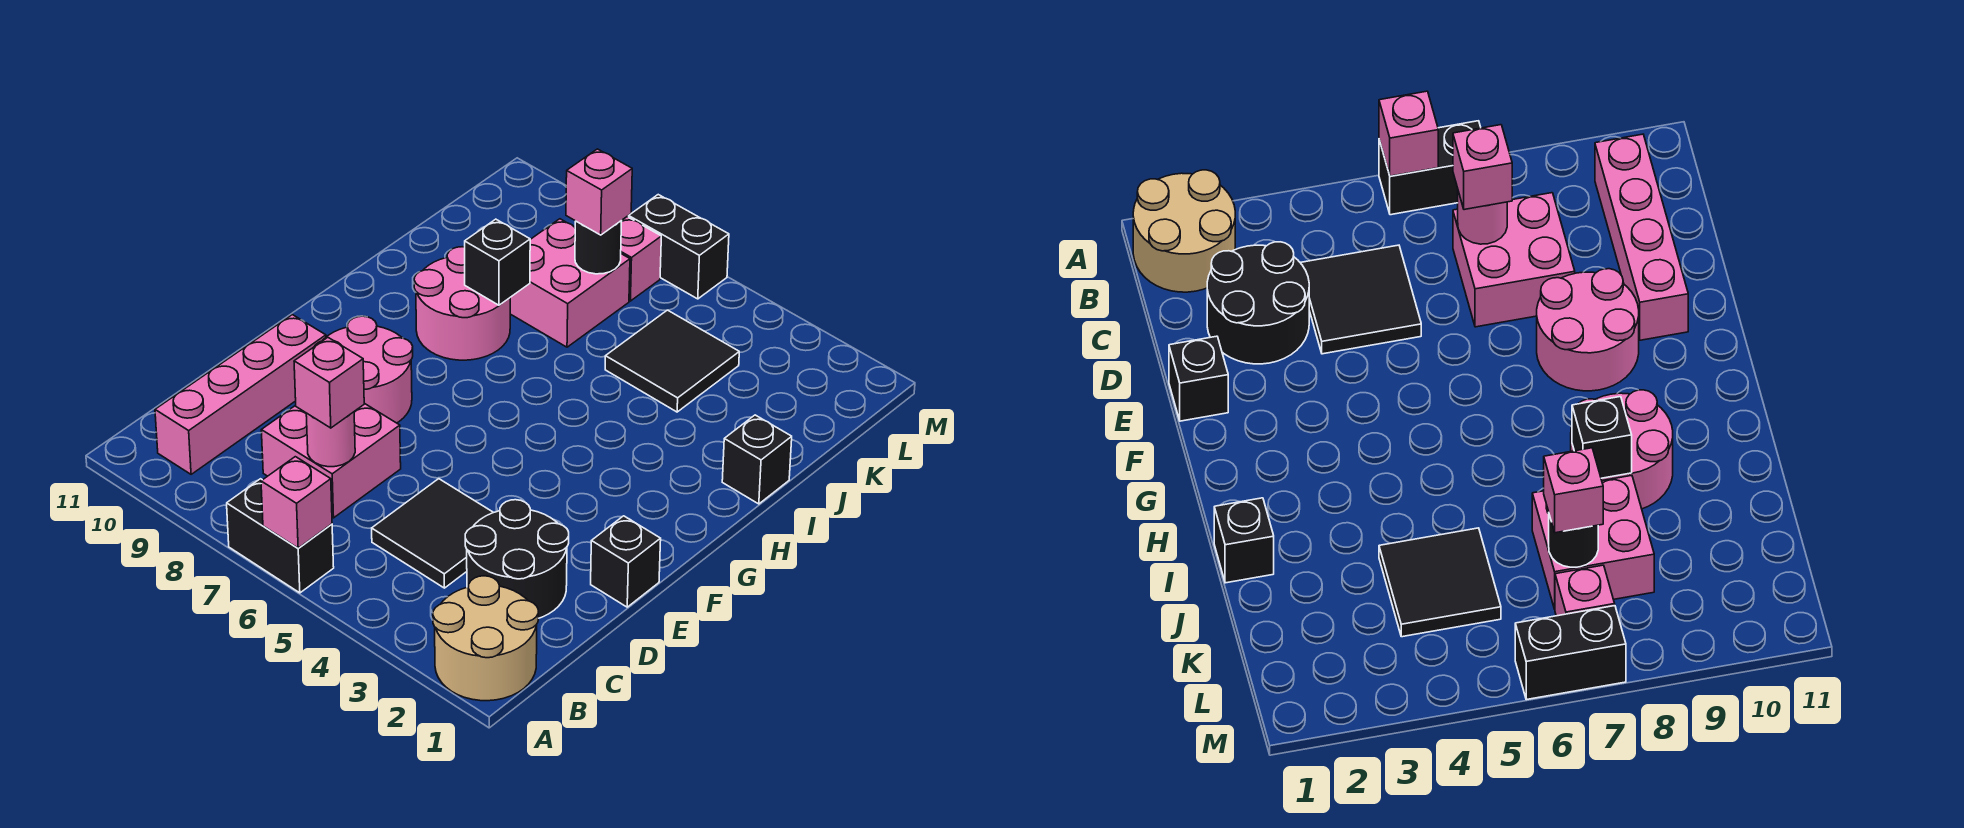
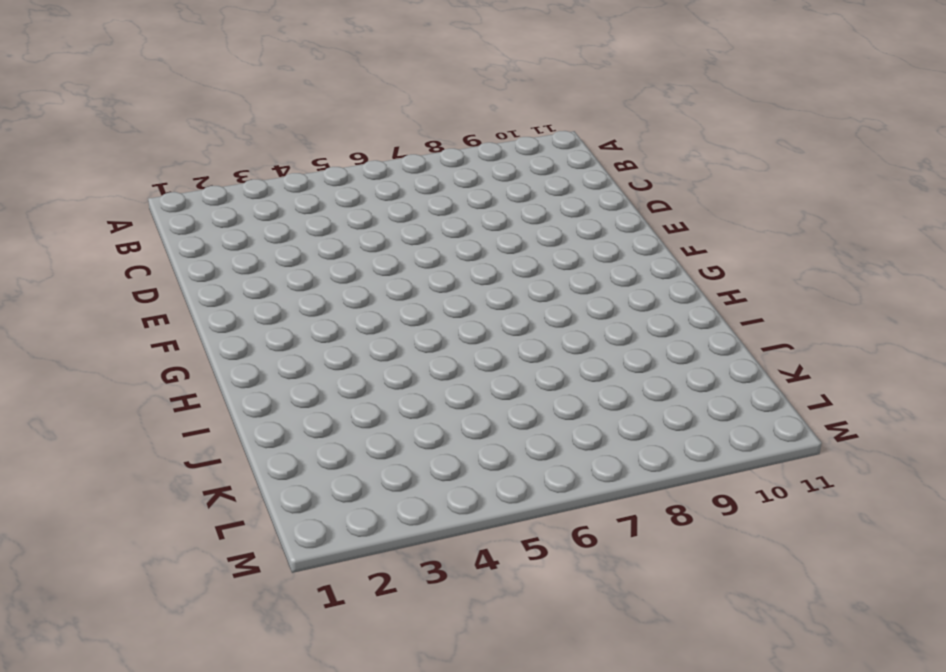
none -> tan 2x2 round brick [433,576,538,701]
none -> black 1x2 brick [227,479,334,593]
none -> pink 1x4 brick [155,315,326,474]

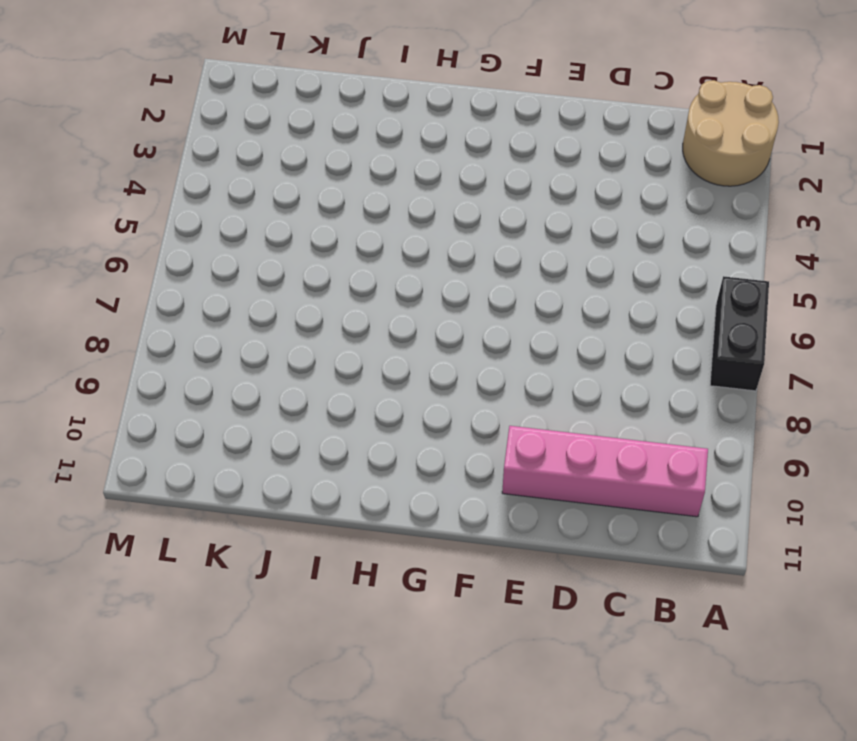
none -> black 2x2 round brick [465,500,569,618]
none -> black 2x2 tile [372,479,493,588]
none -> pink 2x2 brick [261,403,401,518]

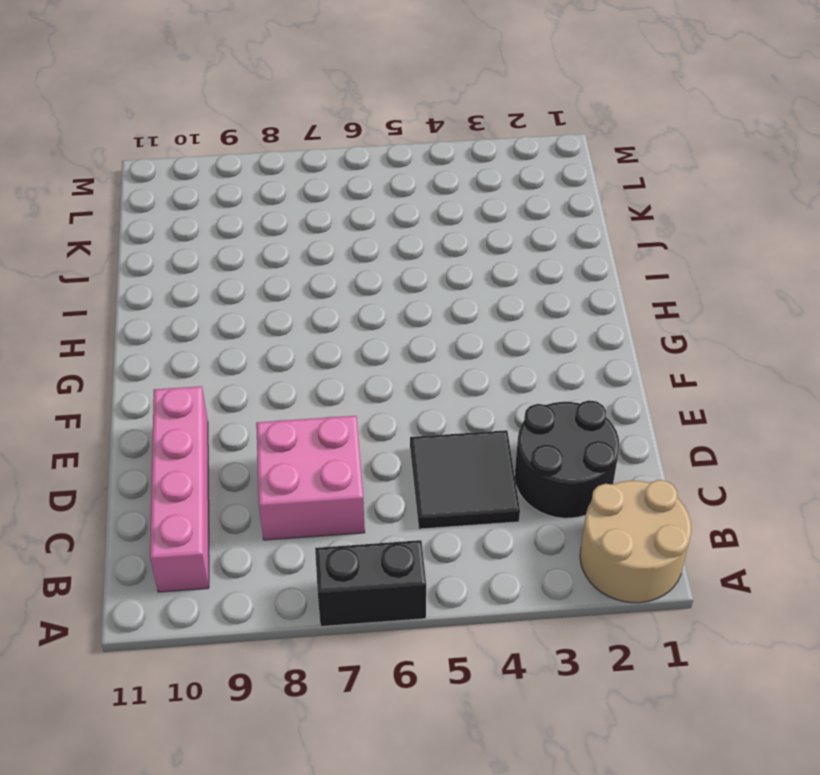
none -> black 1x1 brick [591,516,661,607]
none -> pink 2x2 round brick [315,316,413,423]
none -> pink 2x2 round brick [414,247,510,360]

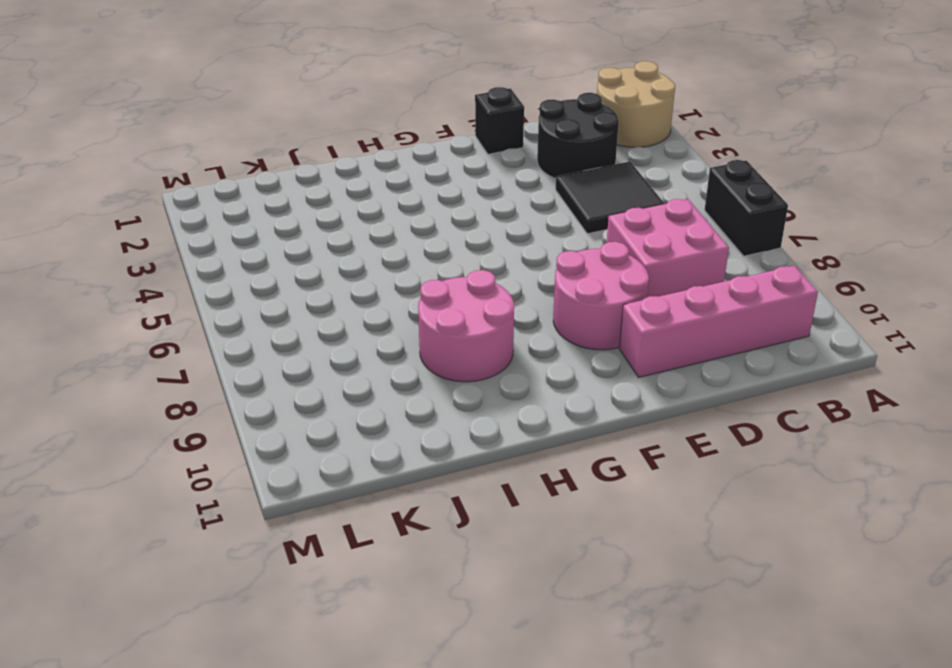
none -> black 1x1 brick [722,415,792,504]
none -> black 2x2 tile [605,310,739,412]
none -> pink 2x2 brick [510,219,630,347]

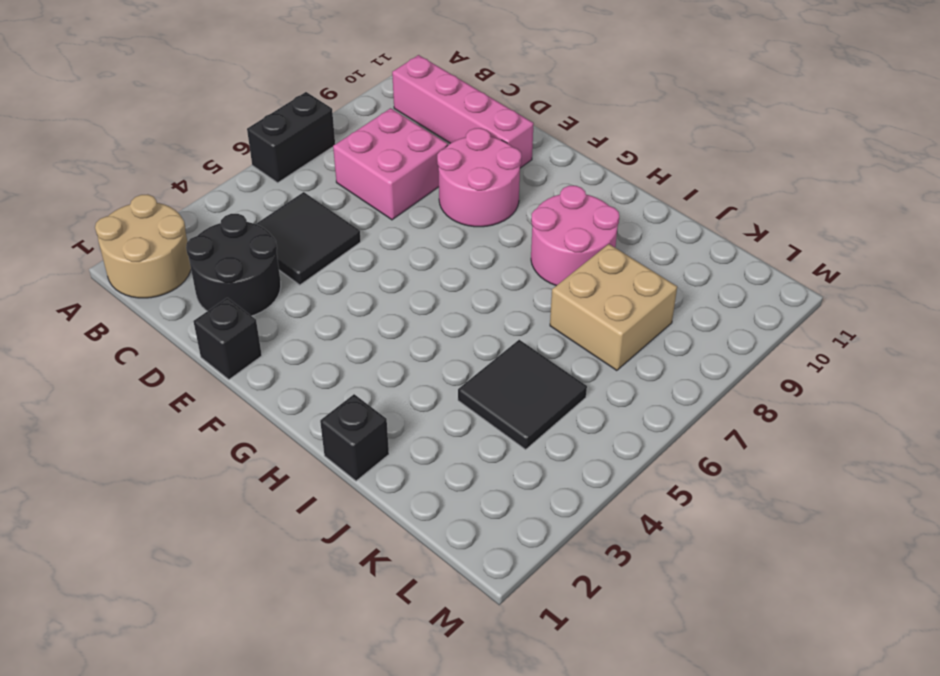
tan 2x2 brick [550,244,677,371] -> pink 2x2 brick [510,219,630,347]
none -> pink 1x1 brick [621,217,661,301]
none -> black 1x2 brick [629,195,729,299]
none -> pink 1x1 brick [261,457,332,548]

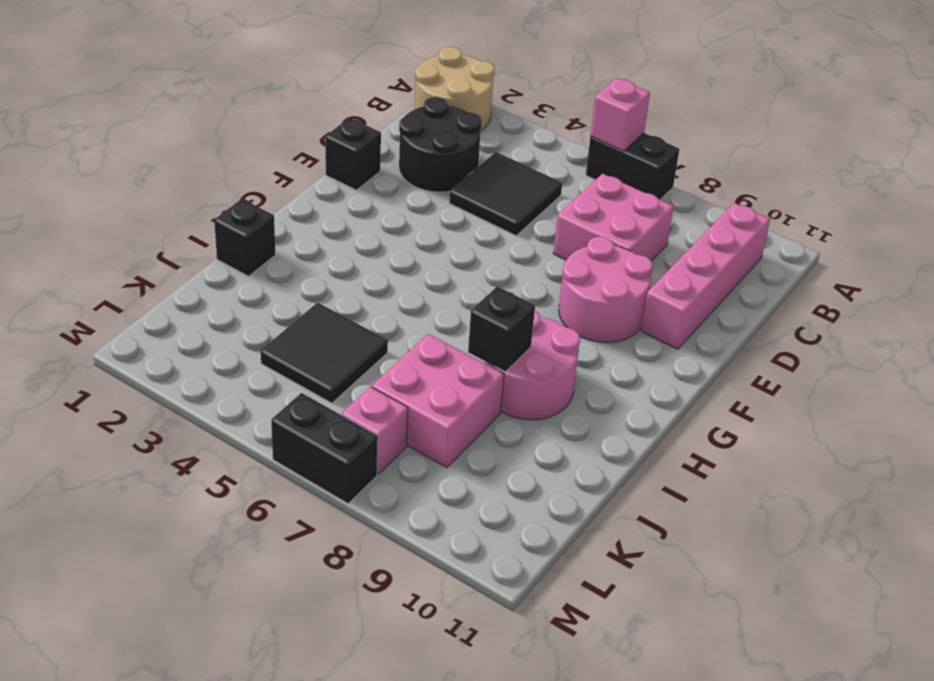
none -> pink 1x1 round brick [306,412,355,467]
none -> black 1x1 round brick [575,221,622,274]
none -> pink 1x1 brick [294,338,364,428]

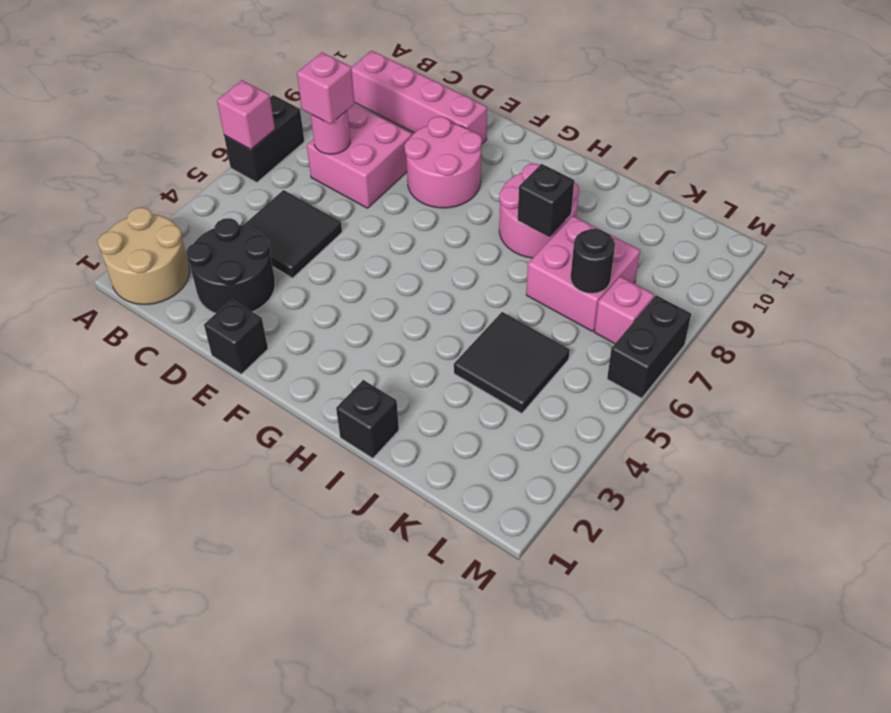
none -> pink 1x1 brick [566,149,632,235]

